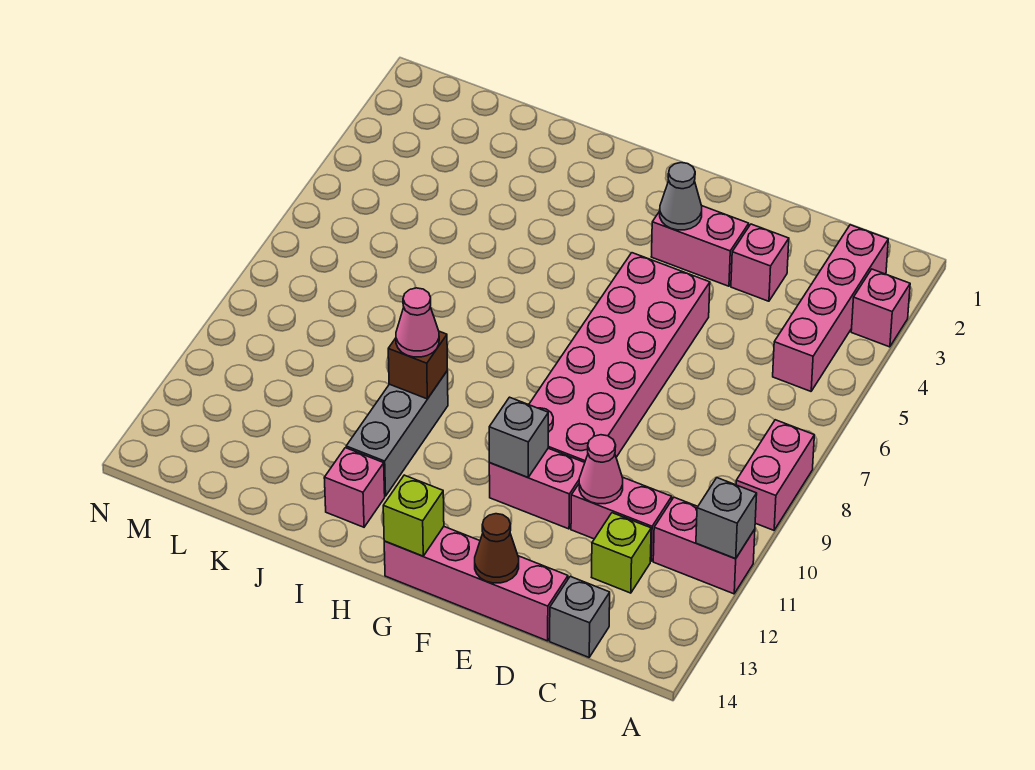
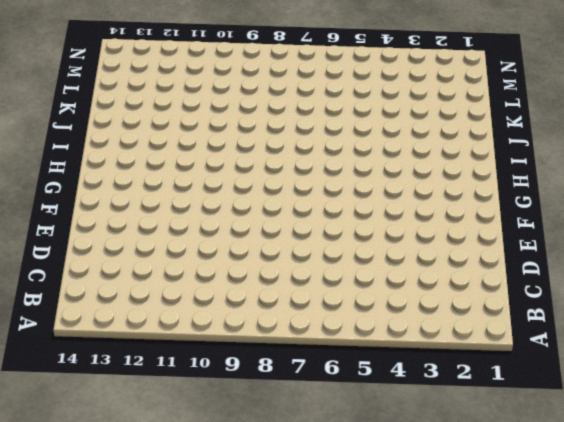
none -> pink 1x1 brick [851,269,910,347]
none -> pink 1x2 brick [736,420,814,530]
none -> pink 1x2 brick [653,497,755,594]

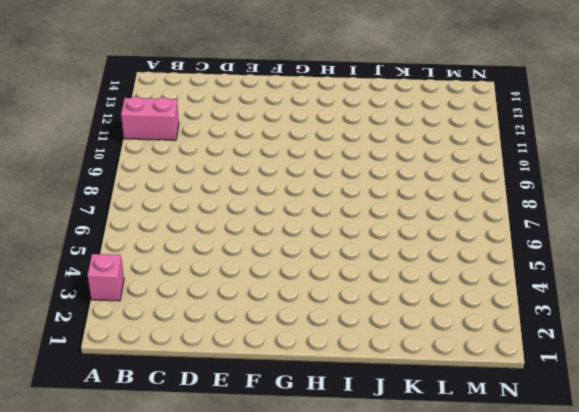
none -> pink 1x2 brick [736,420,814,530]
none -> pink 1x4 brick [773,225,888,391]
none -> pink 1x2 brick [571,477,672,561]

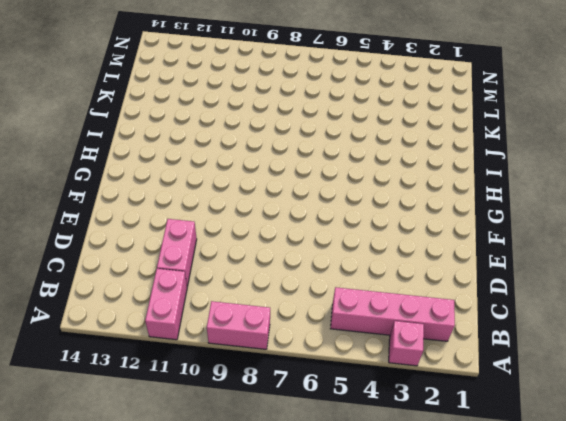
none -> lime 1x1 brick [592,513,651,593]
none -> grey 1x1 brick [550,576,610,657]
none -> pink 1x1 brick [731,224,789,301]

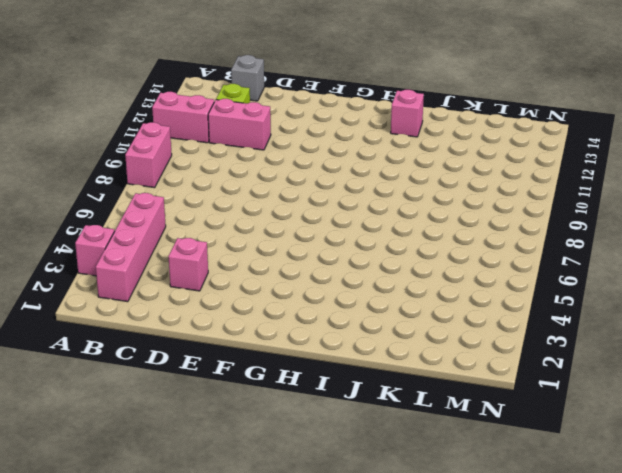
none -> pink 1x4 brick [384,527,568,641]
none -> pink 1x2 brick [651,206,749,286]
none -> pink 2x6 brick [529,253,710,462]

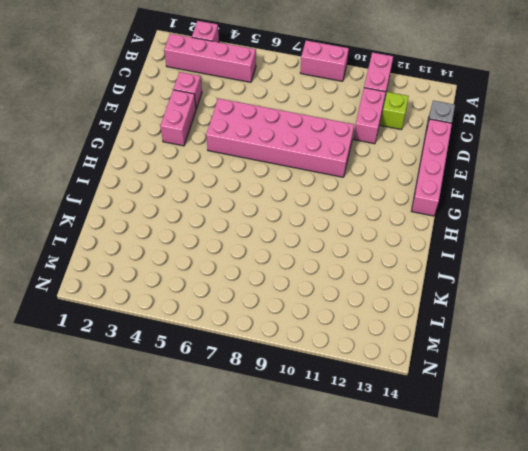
none -> pink 1x2 brick [489,448,585,529]
none -> grey 1x3 brick [346,371,448,496]
none -> pink 1x1 brick [324,448,385,527]

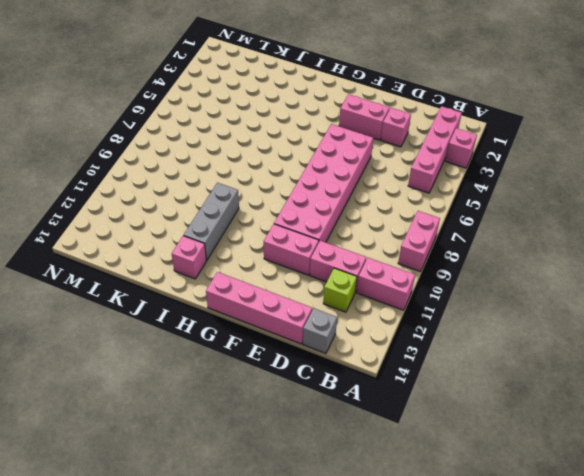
none -> grey 1x1 brick [696,478,757,559]
none -> pink 1x1 cone [579,435,623,504]
none -> brown 1x1 cone [475,514,519,583]

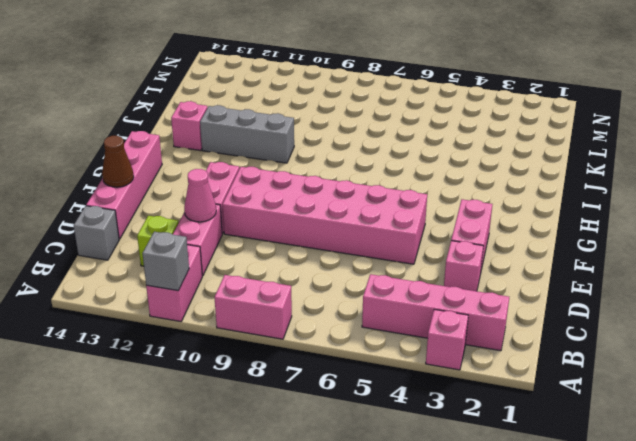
none -> grey 1x1 cone [660,163,702,230]
none -> grey 1x1 brick [489,397,548,477]
none -> lime 1x1 brick [383,475,444,556]

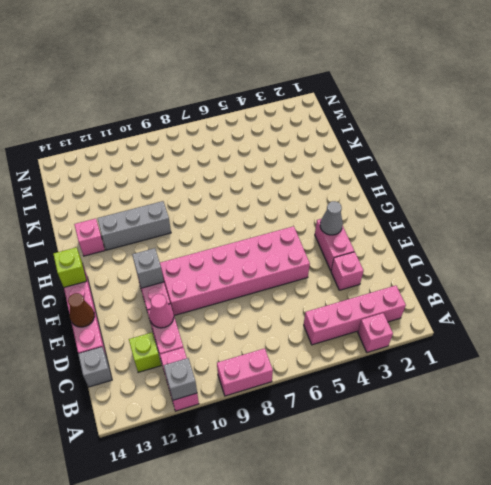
none -> brown 1x1 brick [388,331,447,399]
none -> pink 1x1 cone [396,288,439,357]

